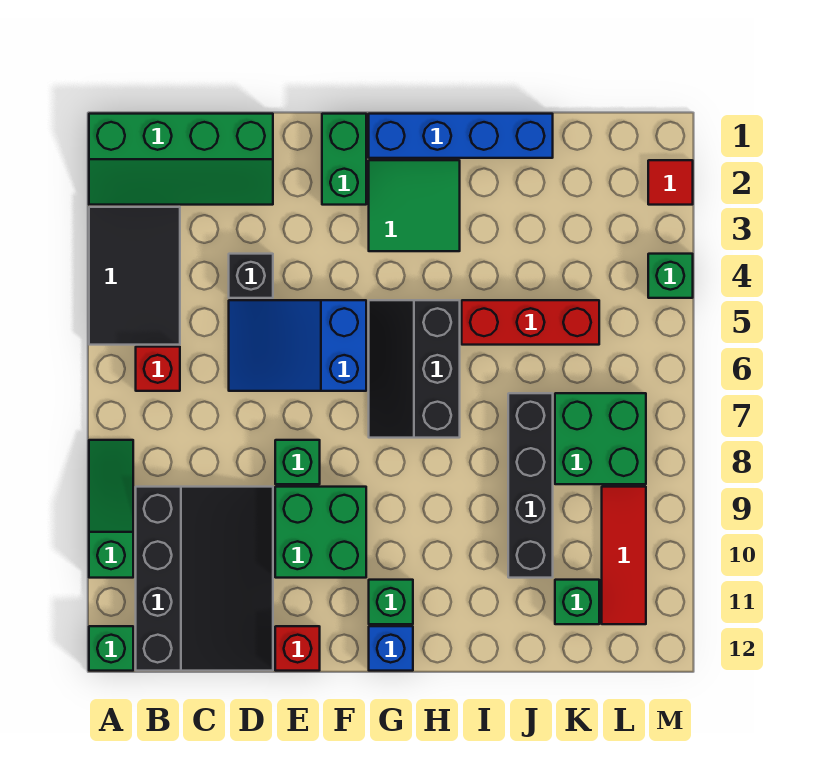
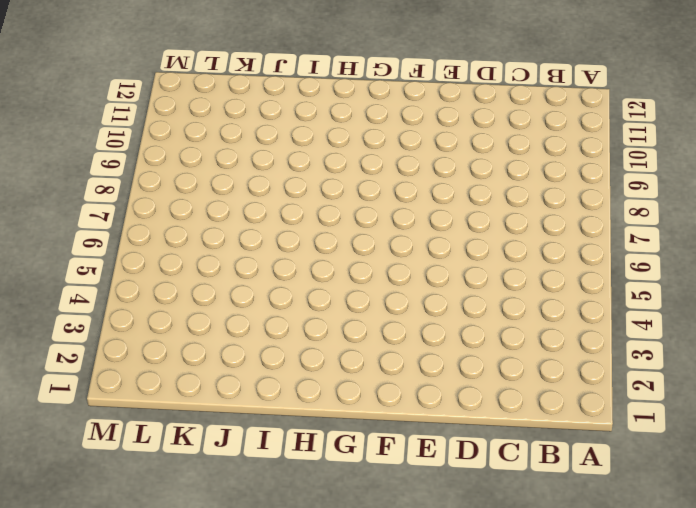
none -> green 2x4 slope [89,114,273,205]
none -> black 2x3 tile [89,207,180,345]
none -> green 1x3 slope [89,440,133,578]

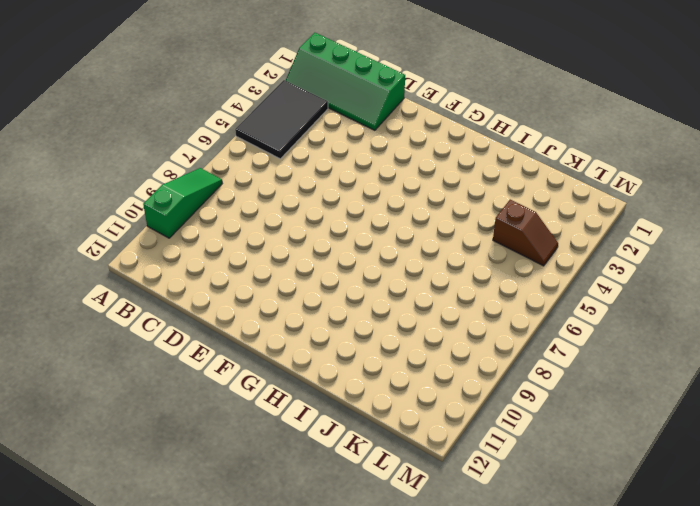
brown 1x2 slope [493,200,558,266] -> none
none -> green 1x1 brick [89,626,133,671]
none -> red 1x1 brick [136,347,180,391]
none -> black 3x4 slope [136,487,273,671]

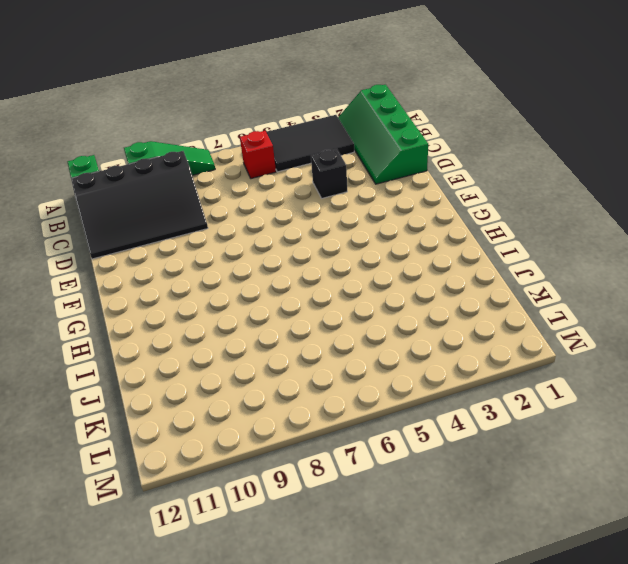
none -> blue 2x3 slope [229,300,366,391]
none -> green 1x1 brick [275,440,320,484]
none -> green 2x2 brick [275,487,366,578]

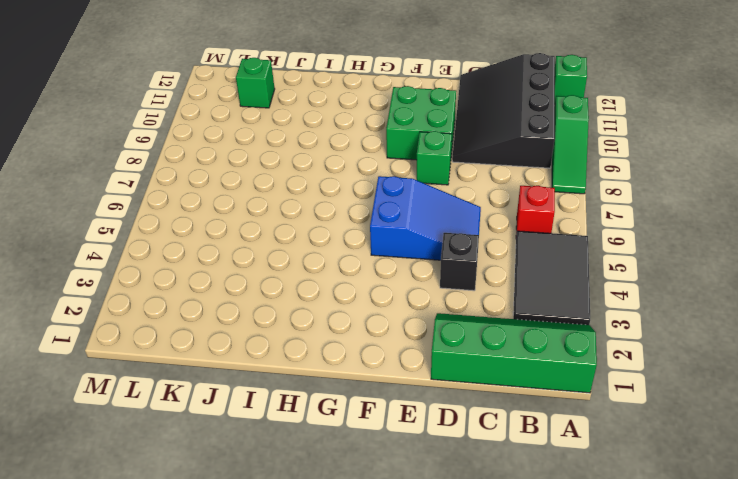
none -> red 1x1 brick [275,626,320,671]
none -> green 1x2 brick [322,114,366,205]
none -> blue 1x4 brick [369,114,553,158]

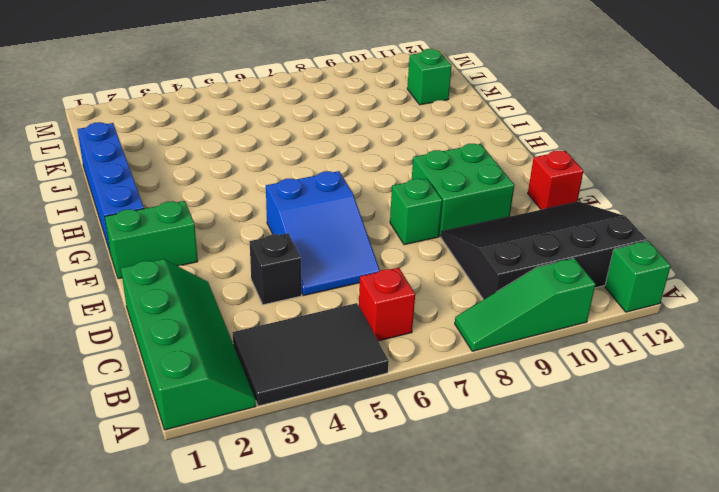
none -> green 2x2 tile [369,160,460,251]
none -> black 2x3 slope [369,300,460,438]
none -> green 1x1 brick [369,580,413,624]

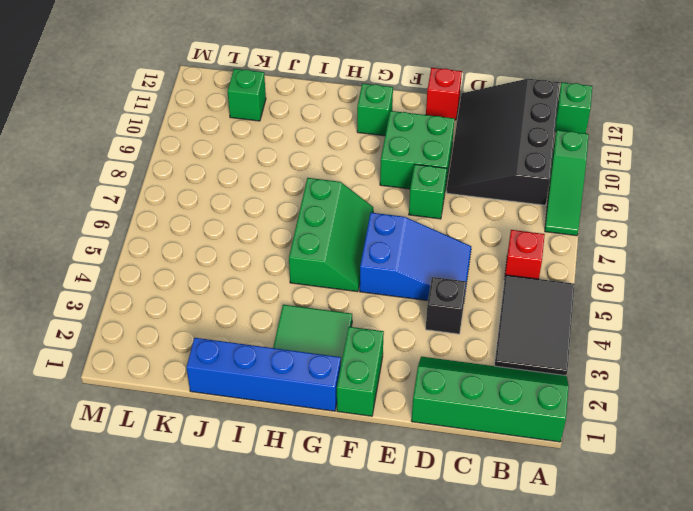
green 2x3 slope [289,178,373,292] -> black 2x3 slope [369,300,460,438]
none -> blue 1x1 brick [369,626,413,671]
none -> red 1x3 brick [462,300,599,345]
none -> black 1x4 brick [508,393,553,578]

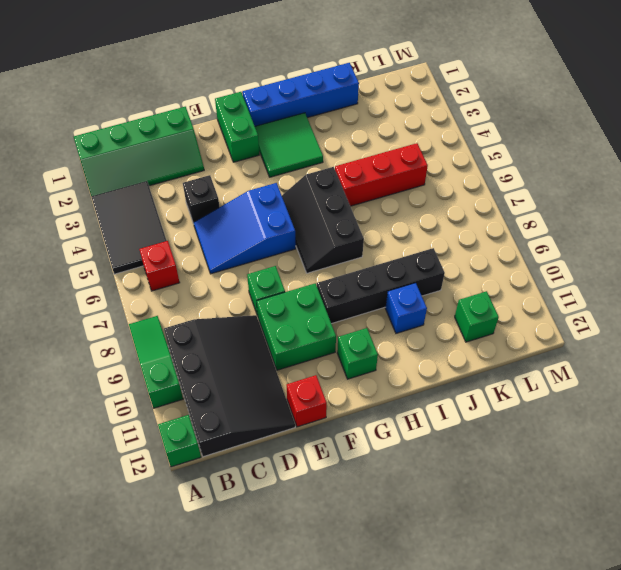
black 1x4 brick [317,248,445,324] -> black 1x4 brick turned to [508,393,553,578]
blue 1x1 brick [385,283,427,333] -> blue 1x1 brick moved to [369,626,413,671]
none -> green 2x2 brick [555,393,646,484]
none -> red 1x3 tile [602,487,646,624]
none -> red 1x1 tile [648,160,693,205]

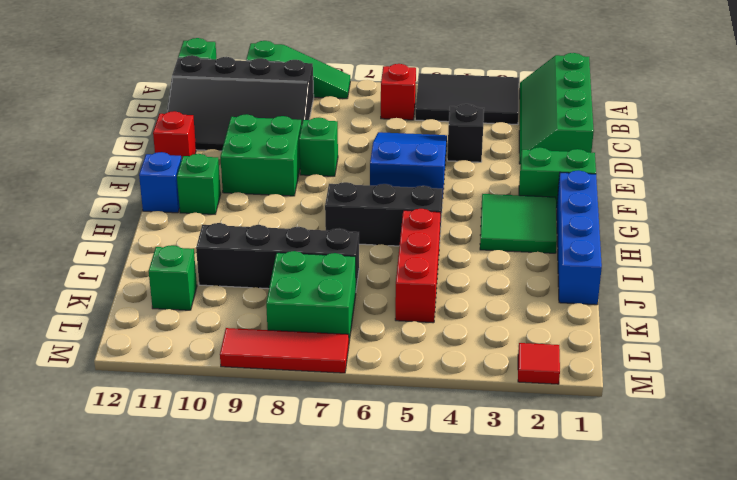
red 1x3 tile [220,328,349,373] -> red 1x3 tile moved to [602,487,646,624]
none -> green 1x1 brick [648,254,693,298]

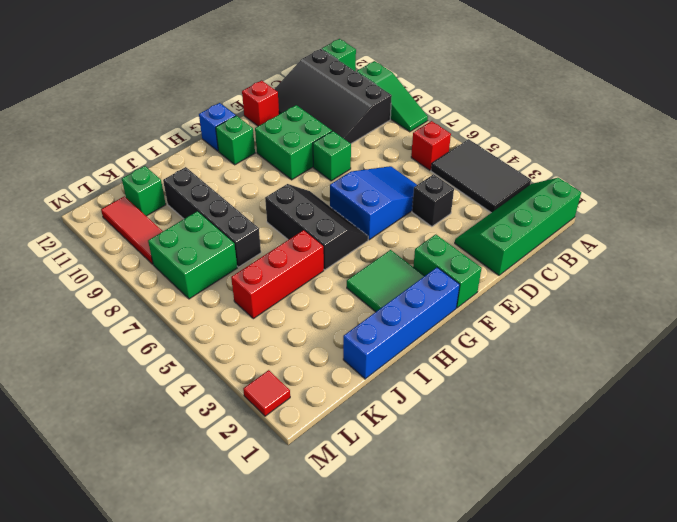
none -> green 1x1 brick [648,254,693,298]

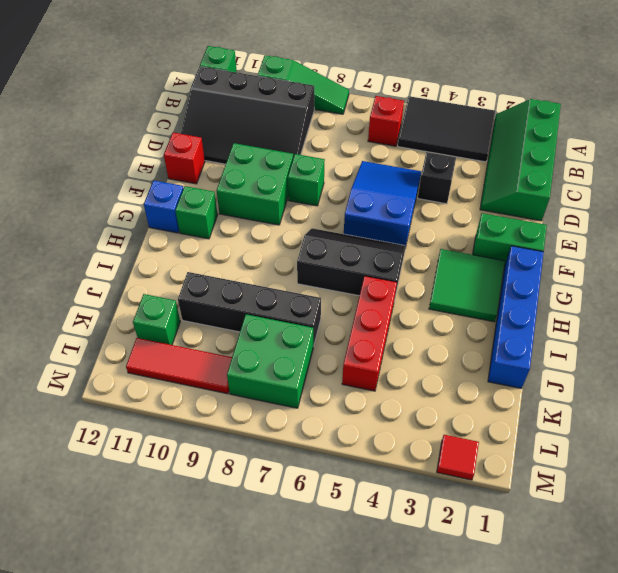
none -> green 1x1 brick [648,254,693,298]

